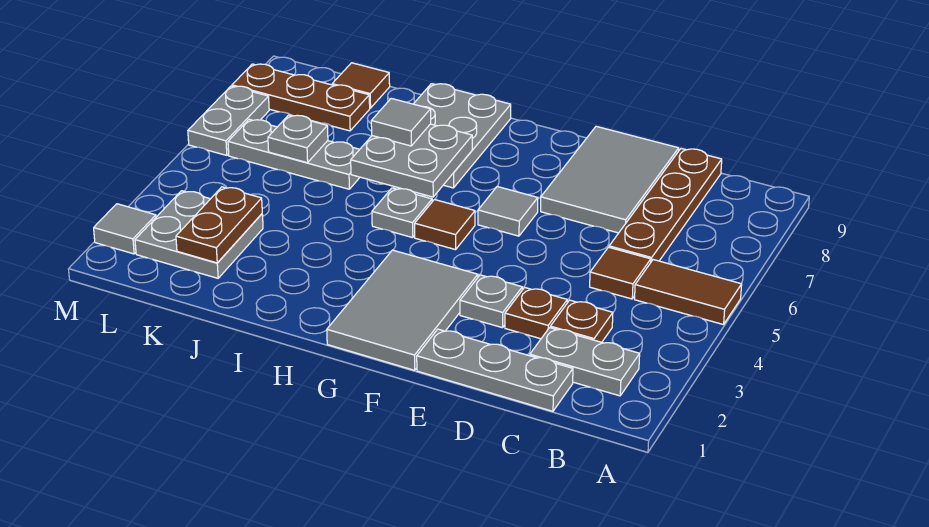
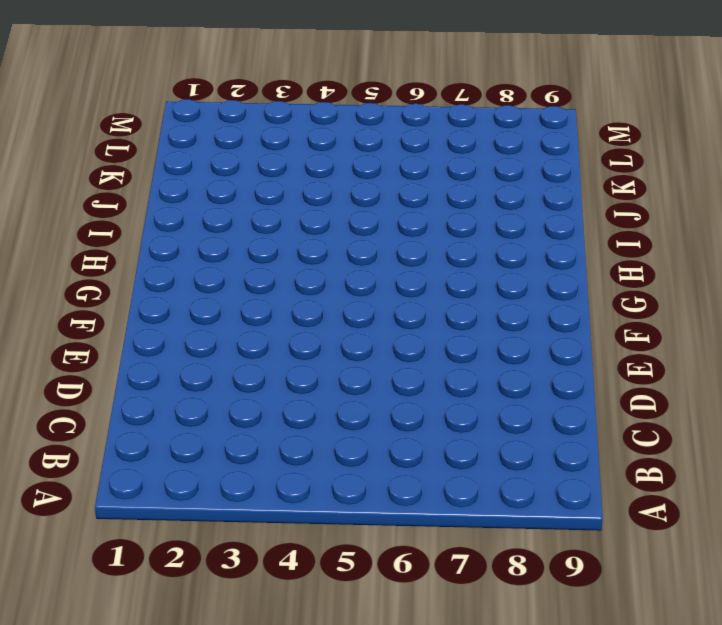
none -> brown 1x2 tile [635,260,742,325]
none -> grey 1x2 plate [530,328,640,396]
none -> grey 1x3 plate [417,329,573,411]

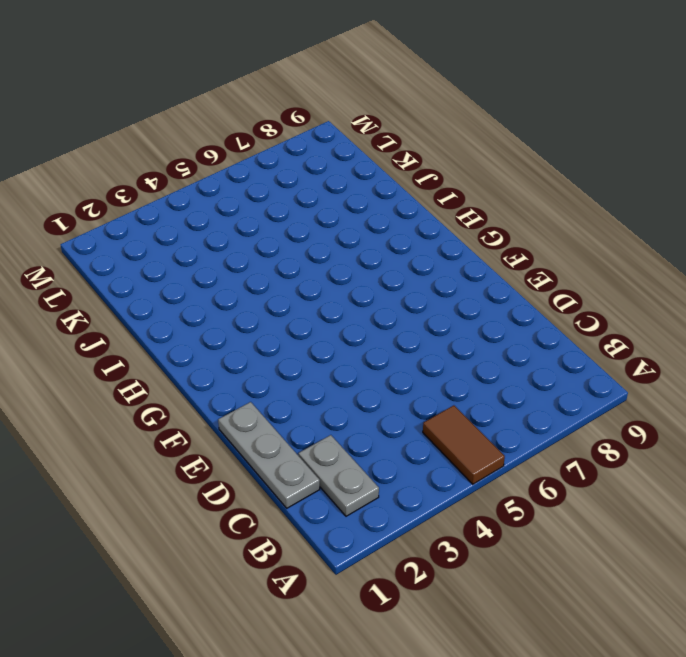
none -> brown 1x1 plate [550,300,613,342]
none -> brown 1x1 tile [590,247,651,299]
none -> brown 1x4 plate [609,149,722,262]

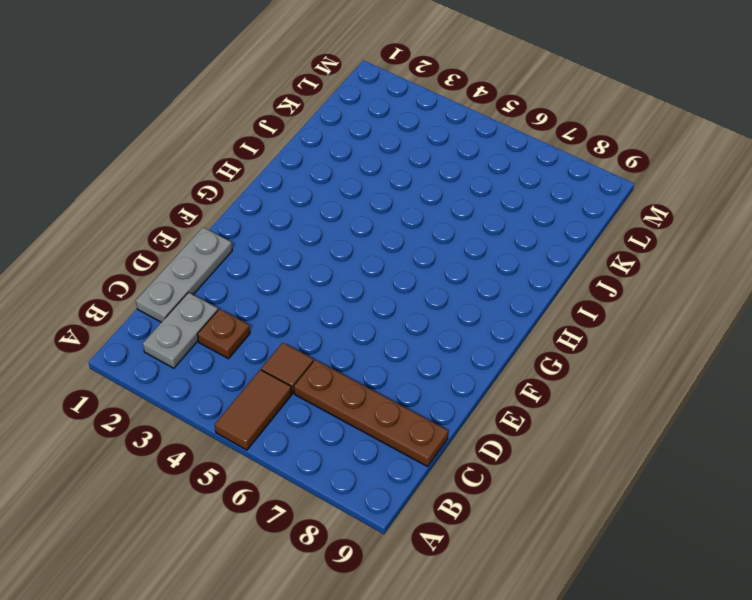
none -> brown 1x1 plate [505,288,567,339]
none -> grey 2x3 tile [541,126,679,233]
none -> grey 1x1 plate [460,275,522,328]

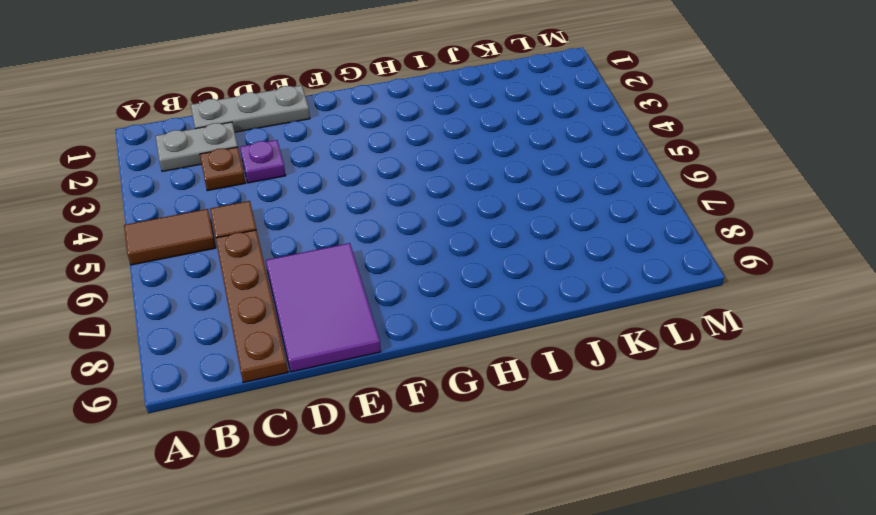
purple 1x1 plate [240,140,286,183] -> brown 1x1 plate [505,288,567,339]
purple 2x3 tile [266,243,381,372] -> grey 2x3 tile [541,126,679,233]
none -> grey 1x1 plate [460,275,522,328]
none -> grey 2x3 tile [327,250,478,370]
none -> grey 1x1 tile [478,187,538,236]

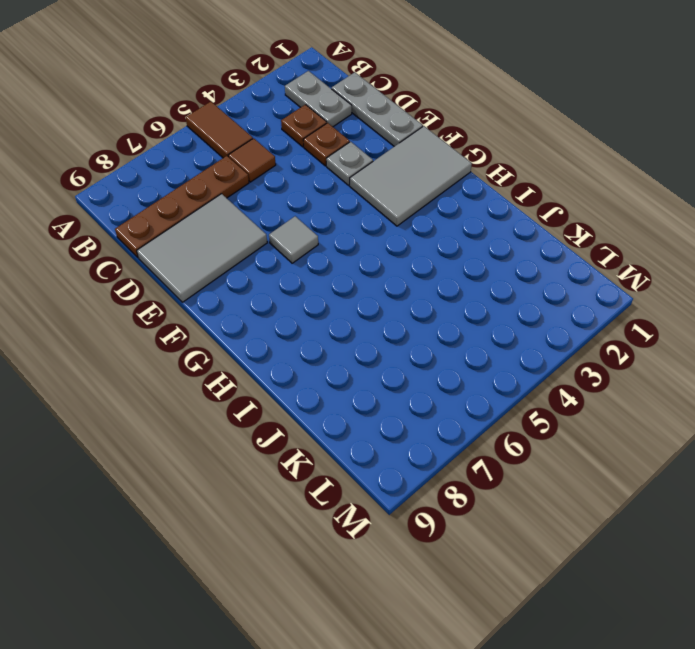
none -> brown 1x1 tile [415,199,475,250]
none -> grey 1x1 plate [372,188,432,238]
none -> grey 2x3 plate [414,84,511,188]

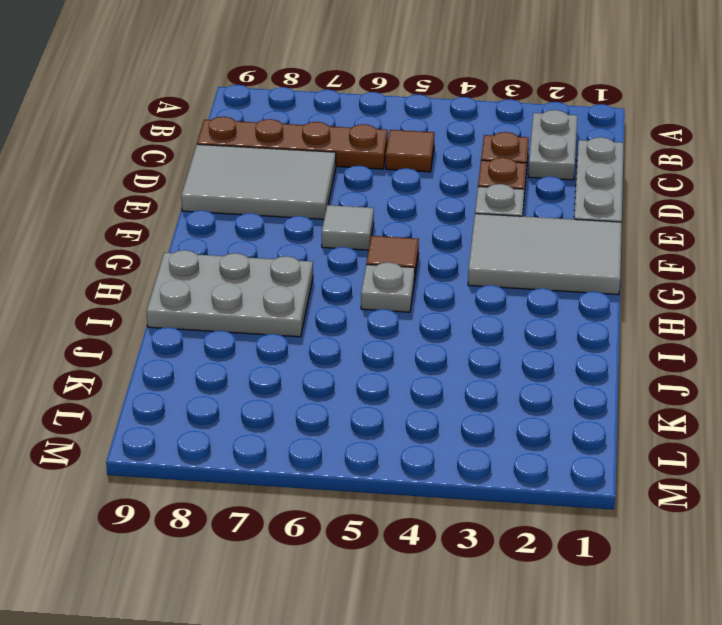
none -> brown 1x2 tile [635,260,742,325]
none -> grey 1x3 plate [228,119,360,189]
none -> grey 2x2 plate [135,191,263,278]

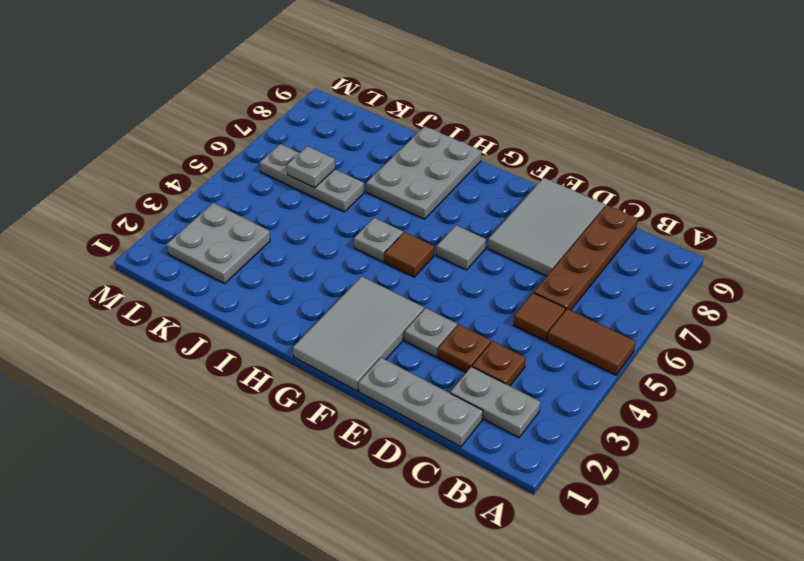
none -> brown 1x3 plate [232,64,370,131]
none -> brown 1x1 tile [332,63,390,108]
none -> grey 1x1 tile [94,204,156,254]

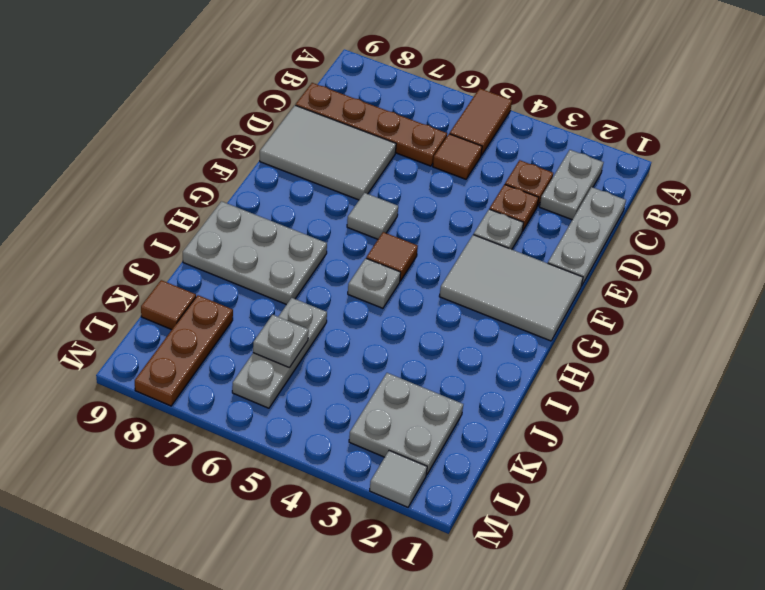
none -> grey 1x2 plate [188,86,269,155]
none -> grey 2x2 plate [351,124,472,197]
none -> brown 1x2 plate [176,187,262,263]

